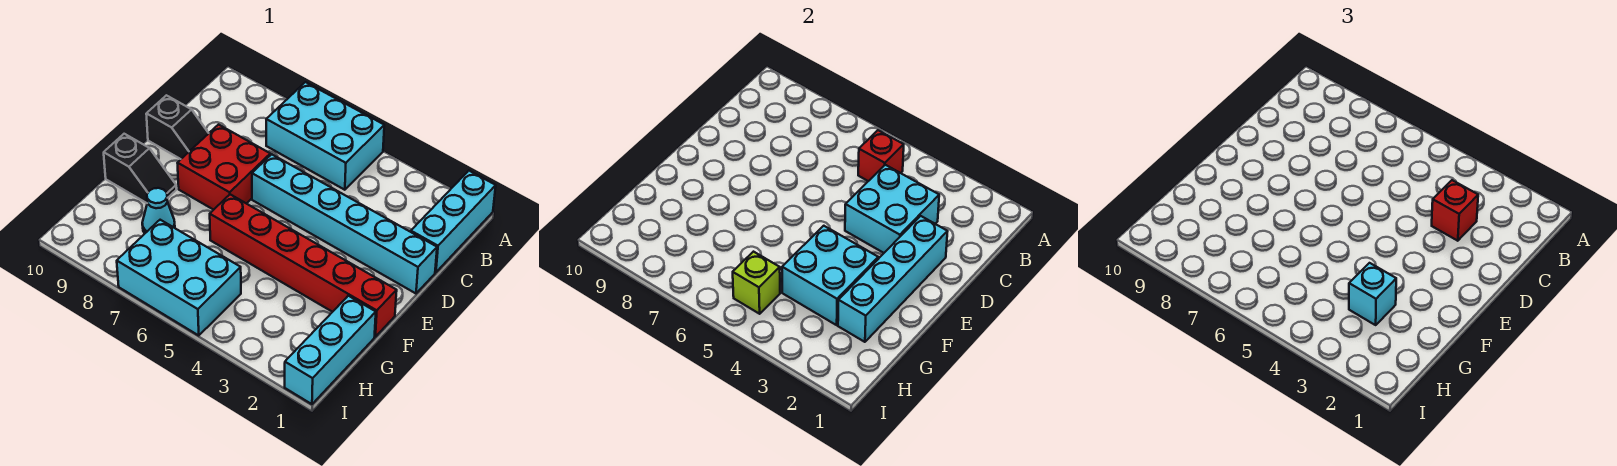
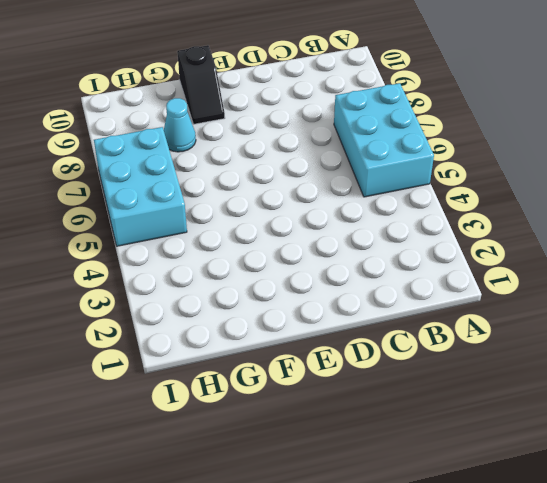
none -> cyan 1x3 brick [411,171,496,272]
none -> cyan 1x6 brick [252,154,437,293]
none -> red 2x2 brick [178,125,270,210]

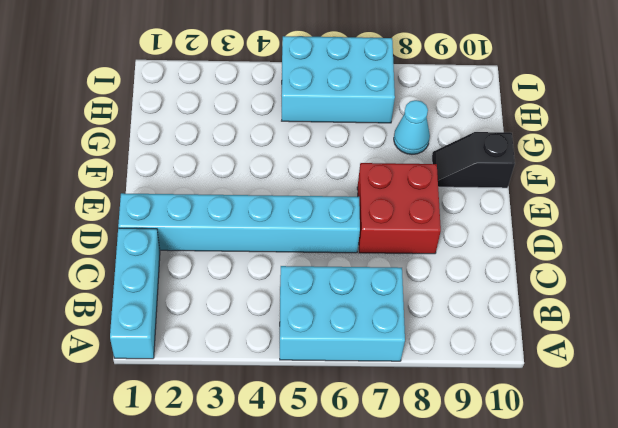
none -> black 1x2 slope [146,95,209,159]
none -> red 1x6 brick [210,194,397,337]
none -> cyan 1x3 brick [285,296,376,404]

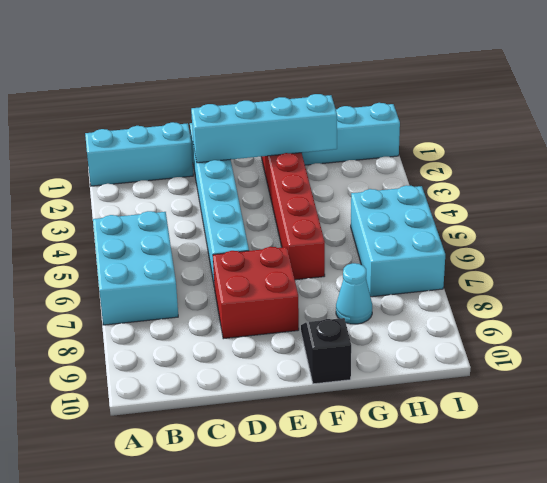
none -> black 1x2 slope [146,95,209,159]
none -> red 1x1 brick [858,130,904,181]
none -> cyan 2x2 brick [845,165,939,253]

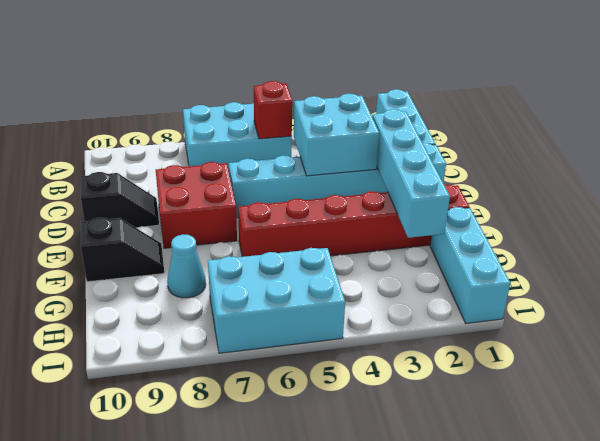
none -> cyan 2x2 brick [782,226,878,325]
none -> lime 1x1 brick [733,252,780,314]
none -> red 1x1 brick [1432,180,1478,241]

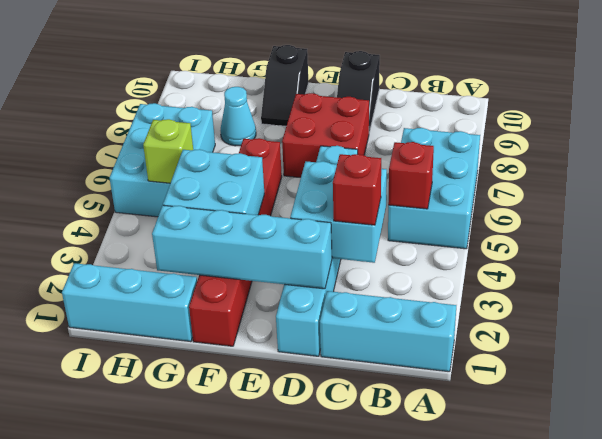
none -> cyan 1x1 brick [1349,263,1396,325]

